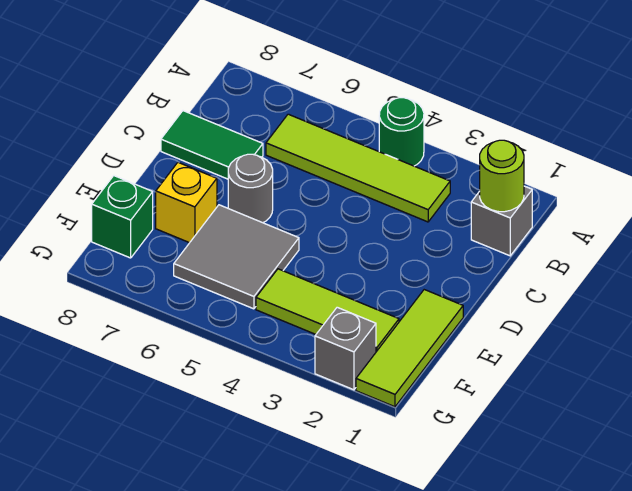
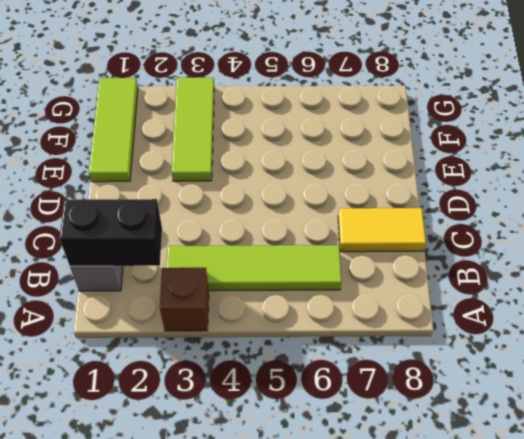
brown 1x1 brick [160,268,209,331] -> none
black 1x2 brick [59,199,162,266] -> lime 1x1 round brick [480,140,524,212]
yellow 1x2 tile [338,208,426,252] -> green 1x2 tile [161,111,263,179]
lime 1x3 tile [172,78,214,181] -> lime 1x3 tile turned to [256,269,399,352]
none -> green 1x1 round brick [379,98,424,166]
none -> grey 1x1 round brick [228,154,273,223]
none -> grey 2x2 tile [174,205,299,309]

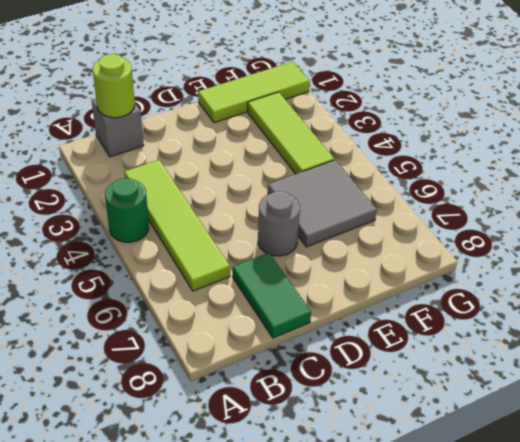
none -> yellow 1x1 brick [156,162,217,243]
none -> green 1x1 brick [92,176,153,258]
none -> grey 1x1 brick [315,307,376,390]

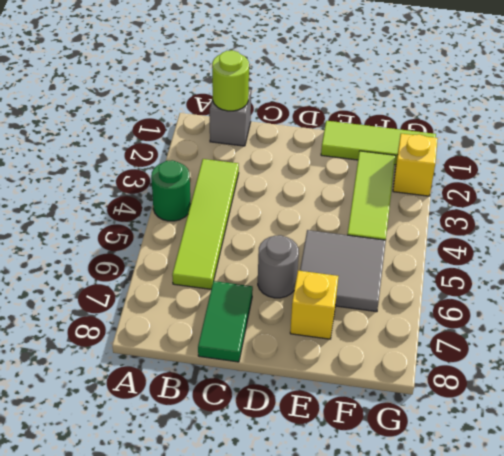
yellow 1x1 brick [393,134,438,196] -> grey 1x1 brick [315,307,376,390]
none -> green 1x1 brick [92,176,153,258]

